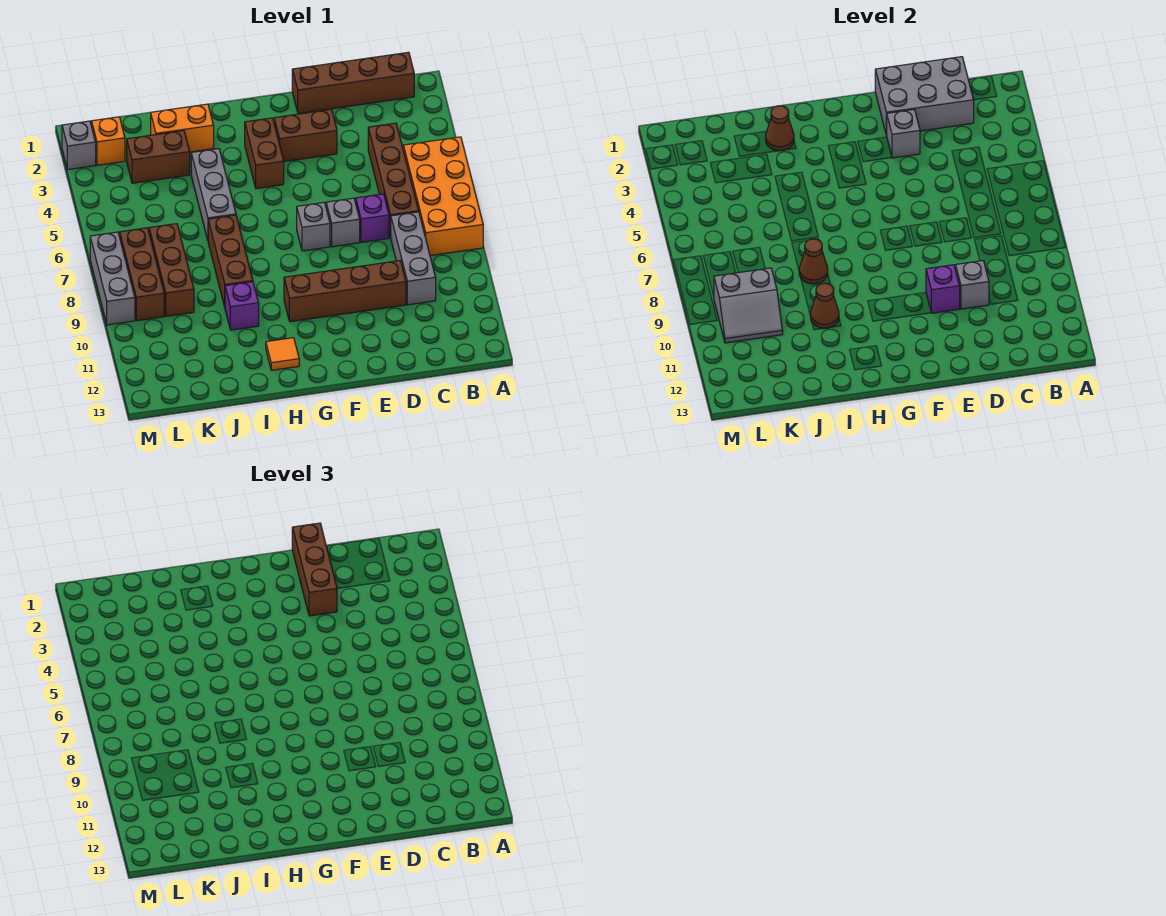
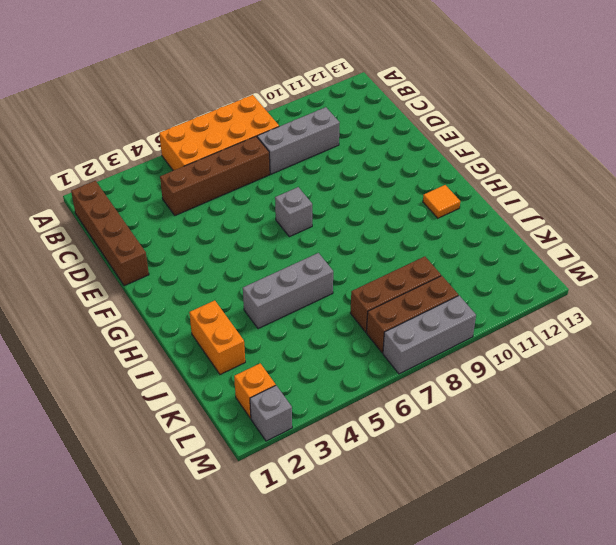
none -> purple 1x1 brick [356,194,389,242]
none -> brown 1x4 brick [284,261,406,322]
none -> brown 1x2 brick [274,109,337,162]
none -> grey 1x1 brick [326,198,360,247]

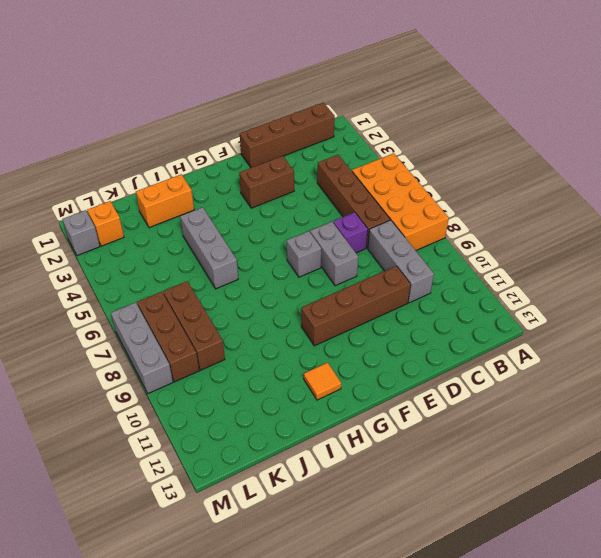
grey 1x2 brick [310,222,358,286] -> grey 1x1 brick [326,198,360,247]
none -> brown 1x2 brick [245,118,284,189]
none -> brown 1x3 brick [208,215,253,307]
none -> purple 1x1 brick [225,282,259,330]
none -> brown 1x2 brick [127,131,190,183]

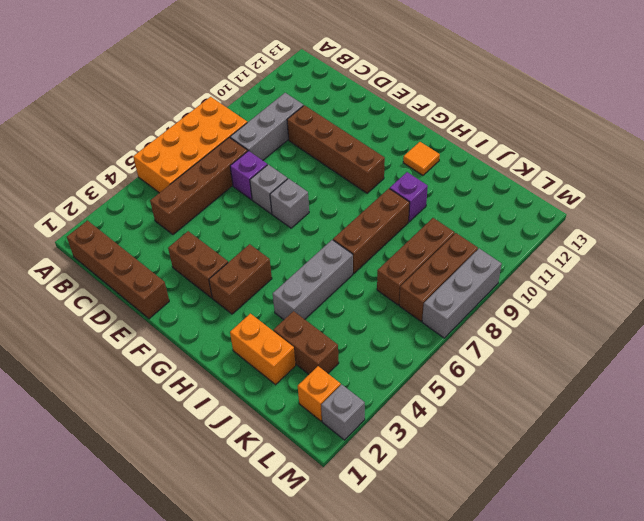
none -> grey 2x3 brick [875,57,974,135]
none -> grey 1x1 brick [956,261,989,309]
none -> grey 1x1 brick [887,109,920,158]
none -> purple 1x1 brick [926,265,960,313]

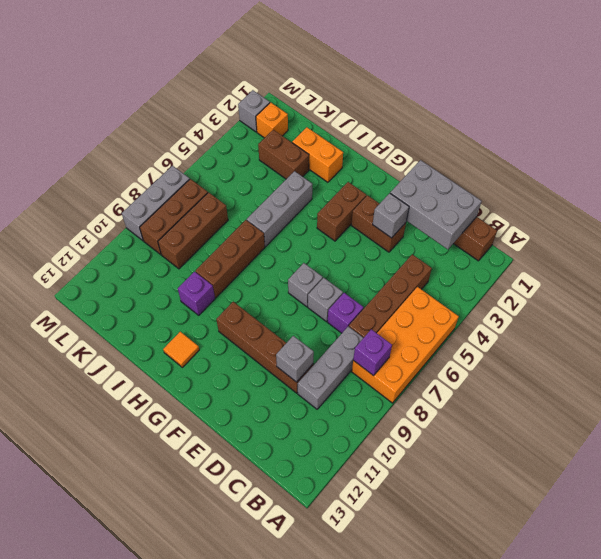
purple 1x1 brick [353,329,392,376] -> purple 1x1 brick moved to [926,265,960,313]
none -> brown 1x1 cone [766,106,794,151]
none -> brown 1x1 cone [799,239,828,284]
none -> brown 1x1 cone [811,283,839,328]
none -> grey 2x2 slope [714,268,783,343]

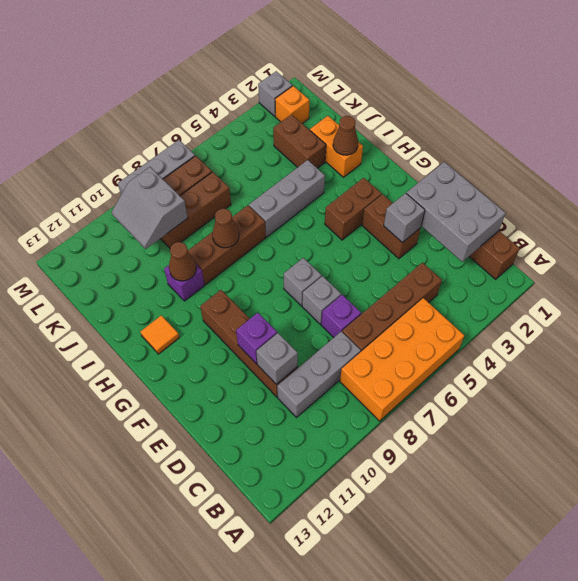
none -> brown 1x3 brick [292,523,337,616]

